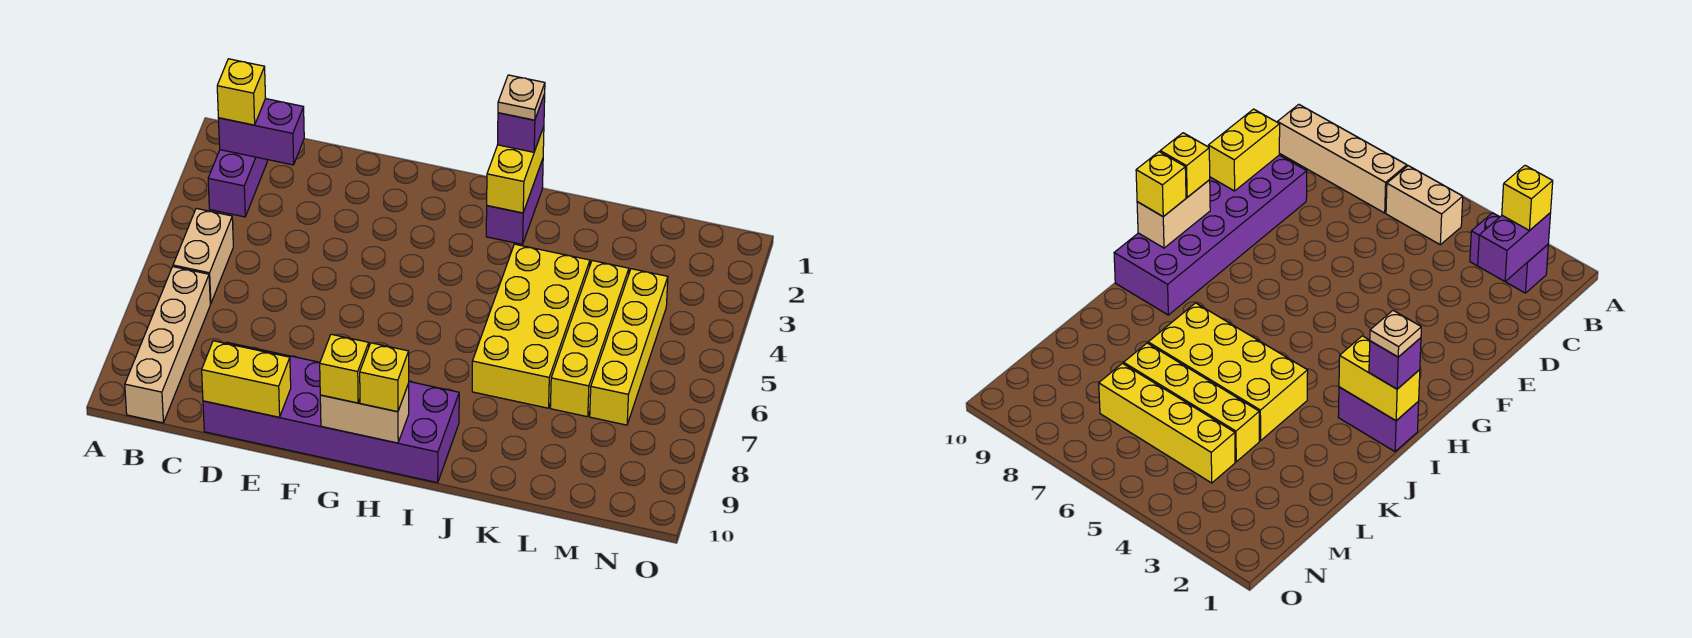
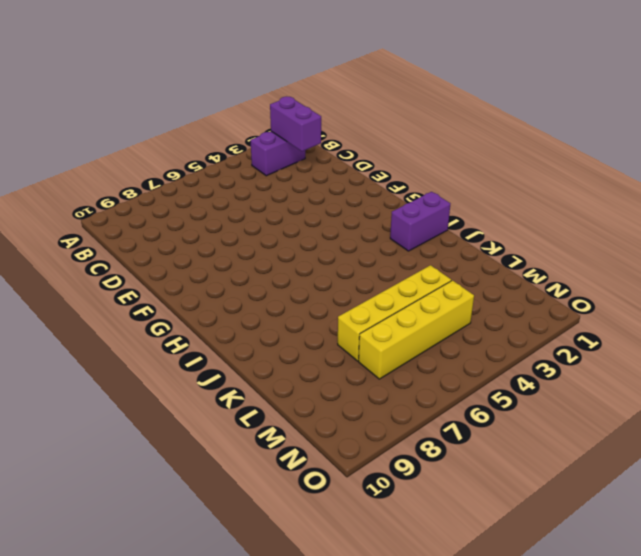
none -> tan 1x2 brick [173,208,233,304]
none -> tan 1x4 brick [125,267,210,423]
none -> purple 2x6 brick [203,342,459,483]

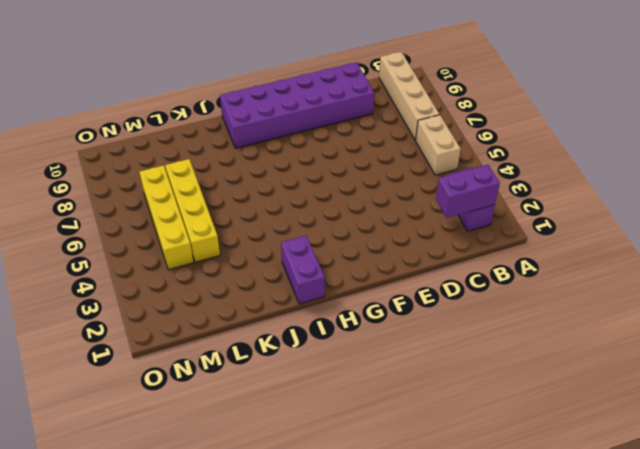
none -> yellow 2x4 brick [472,244,590,408]
none -> yellow 1x2 brick [202,341,291,417]
none -> tan 1x2 brick [320,384,409,443]

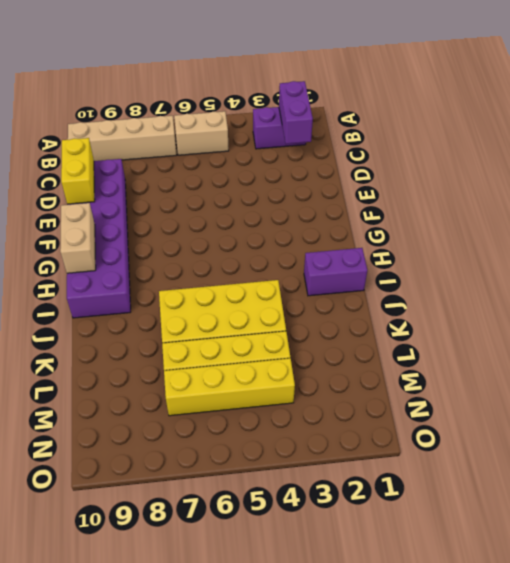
none -> yellow 1x2 brick [487,127,544,213]
none -> yellow 1x1 brick [217,59,266,125]
none -> yellow 1x1 brick [320,334,369,403]

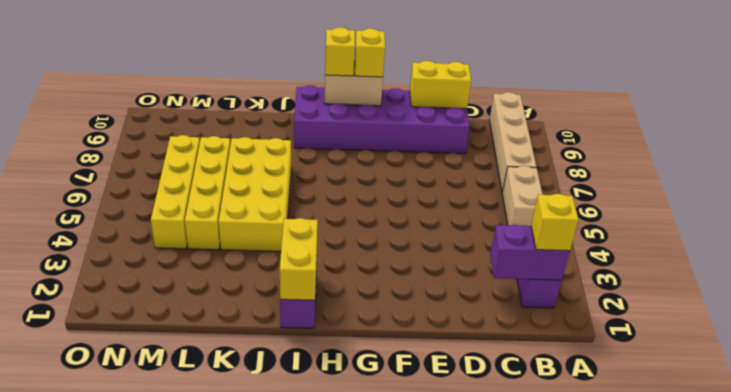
none -> purple 1x1 brick [498,94,545,152]
none -> tan 1x1 plate [498,75,545,120]

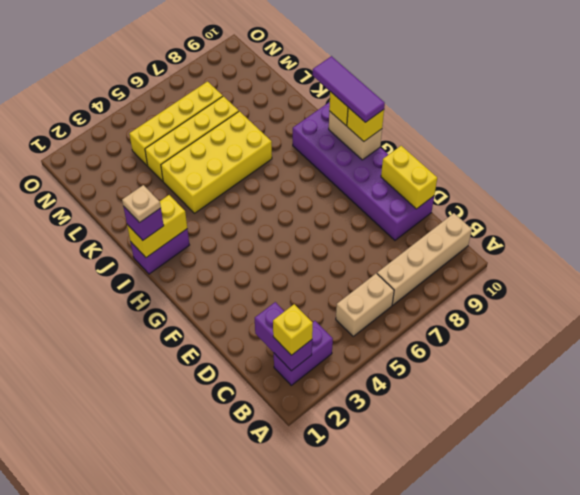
purple 1x3 tile [313,56,385,122] -> none

